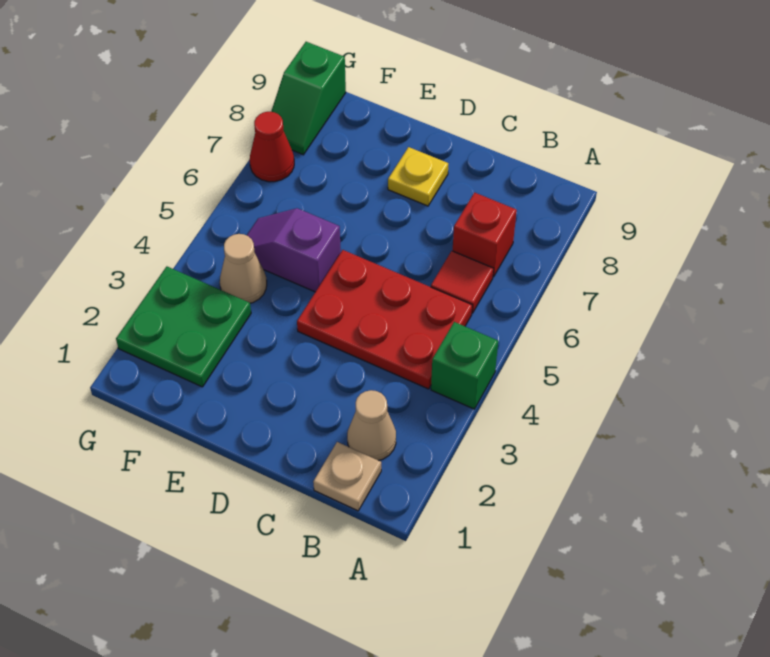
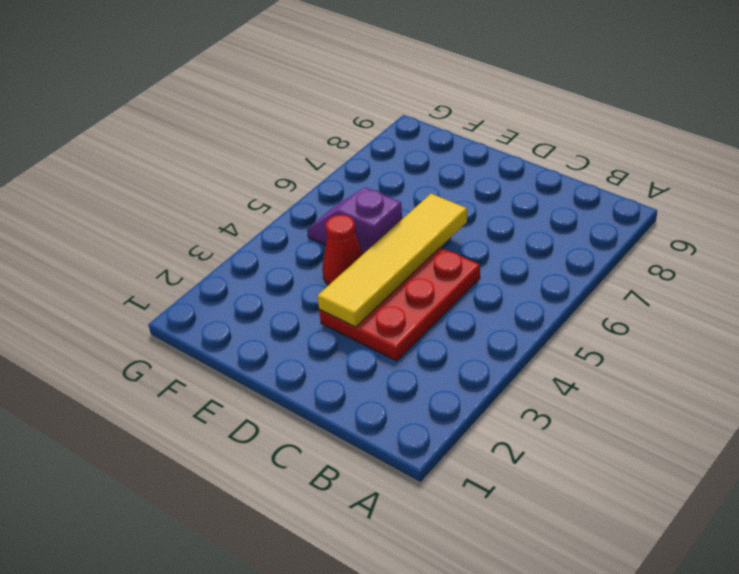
red 2x3 plate [319,247,480,361] -> red 2x3 plate turned to [297,250,472,389]
yellow 1x4 tile [317,194,467,327] -> none
red 1x1 cone [323,215,363,285] -> red 1x1 cone moved to [250,112,294,182]
none -> green 1x1 brick [431,322,498,409]
none -> tan 1x1 plate [313,442,381,511]
none -> tan 1x1 cone [347,390,396,461]

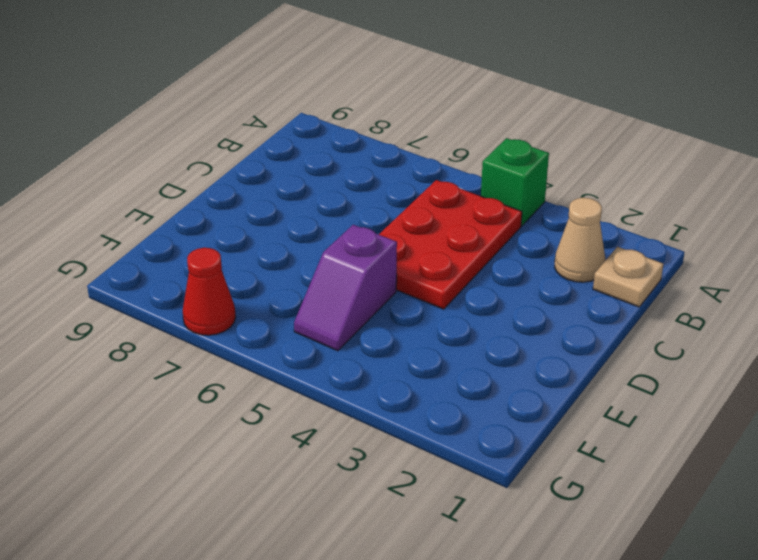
none -> red 1x1 tile [431,251,494,313]
none -> red 1x1 brick [453,192,517,277]
none -> yellow 1x1 plate [388,147,448,206]

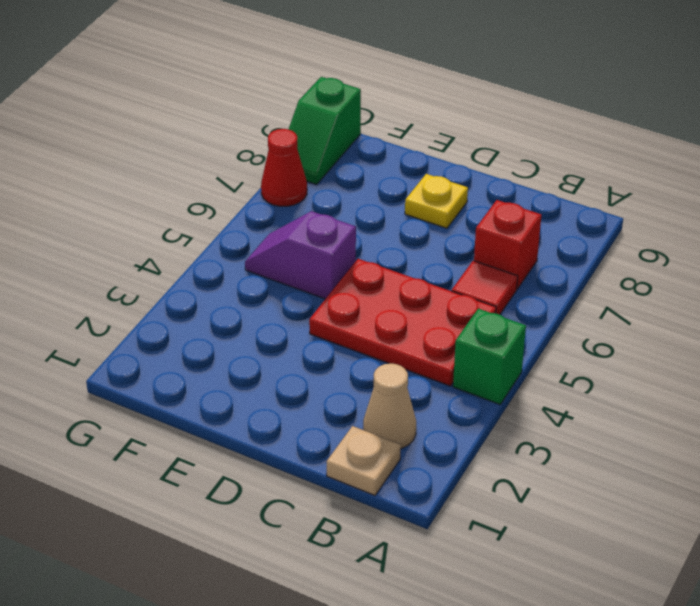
none -> green 2x2 plate [116,267,251,387]
none -> tan 1x1 cone [220,234,267,303]

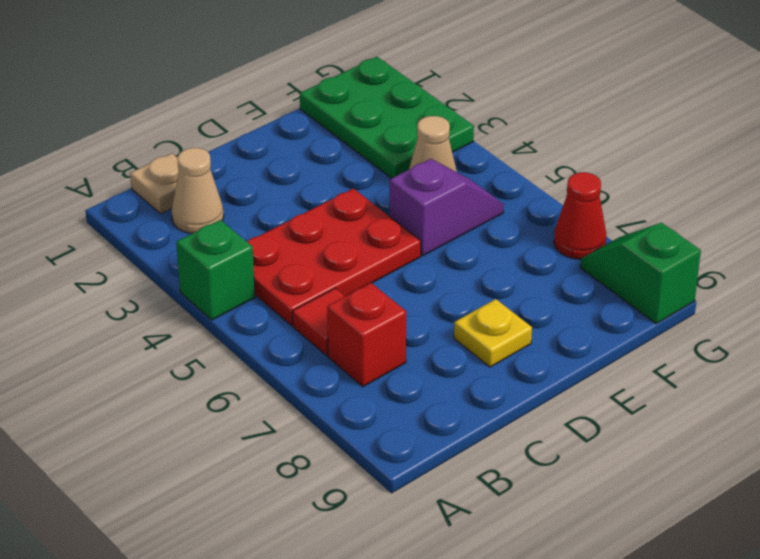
green 2x3 plate [300,57,474,179] -> green 2x2 plate [116,267,251,387]

